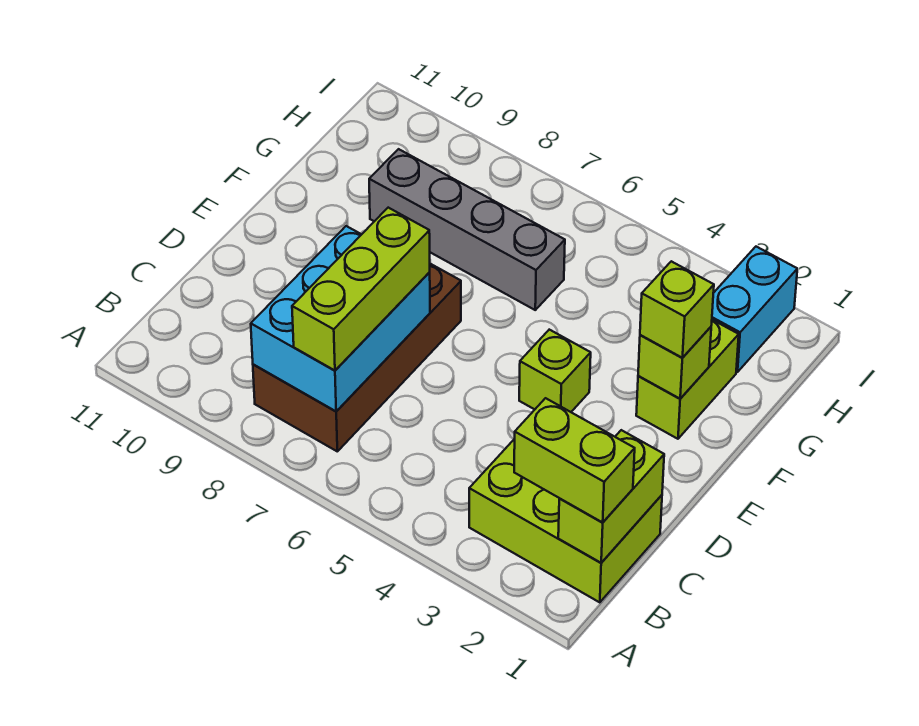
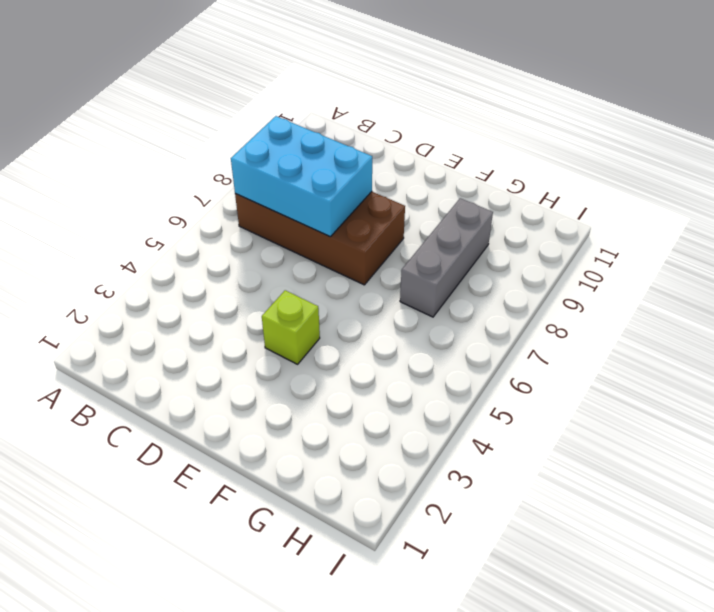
grey 1x3 brick [400,198,493,317] -> grey 1x4 brick [369,149,565,310]
none -> lime 2x3 brick [469,439,662,602]
none -> lime 1x2 brick [636,320,739,439]
none -> cyan 1x2 brick [712,247,797,372]

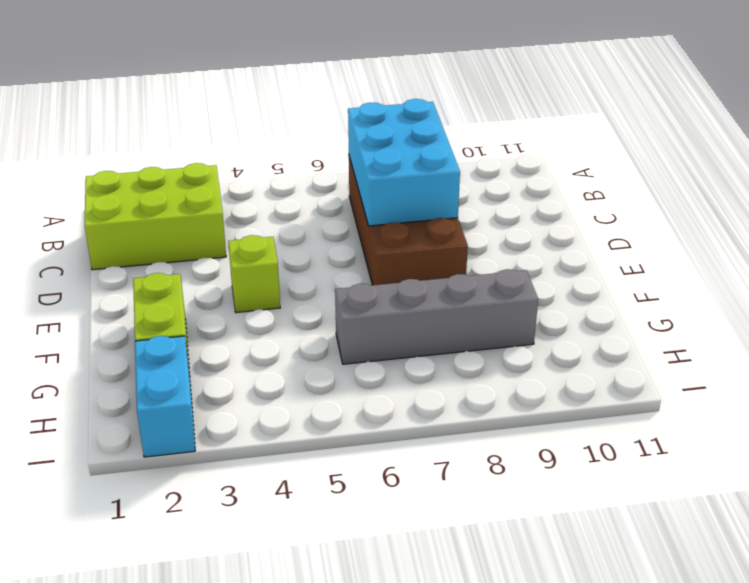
none -> lime 1x2 brick [558,430,664,563]
none -> lime 1x1 brick [638,327,711,399]
none -> lime 1x2 brick [514,398,635,522]

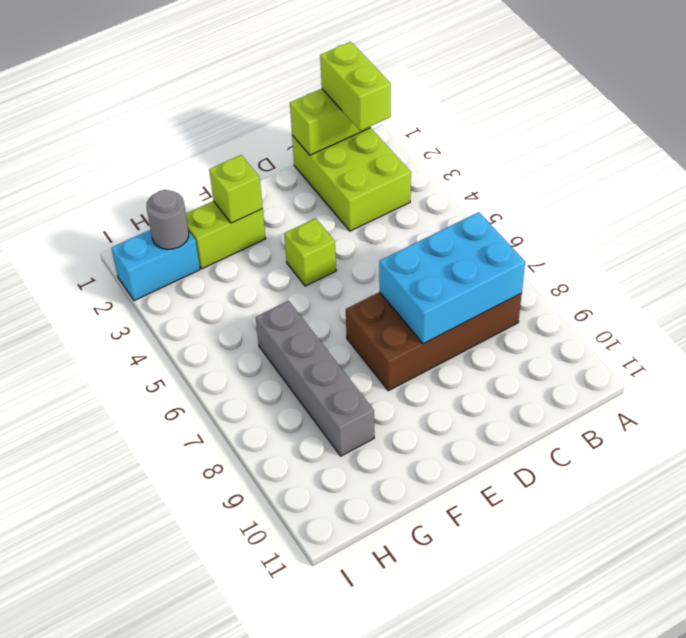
grey 1x1 round brick [147,190,189,249] -> none
none -> lime 1x3 brick [292,208,430,370]
none -> lime 1x1 brick [640,261,714,358]

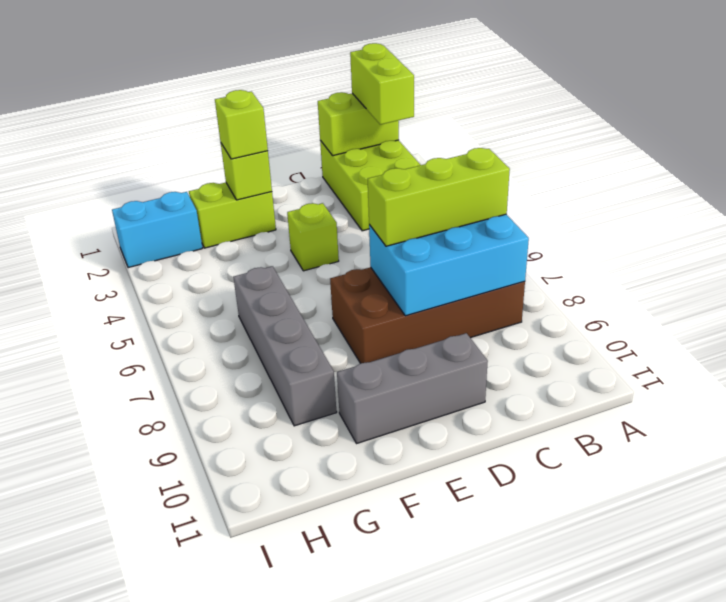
grey 1x3 brick [337,333,488,444] -> none

